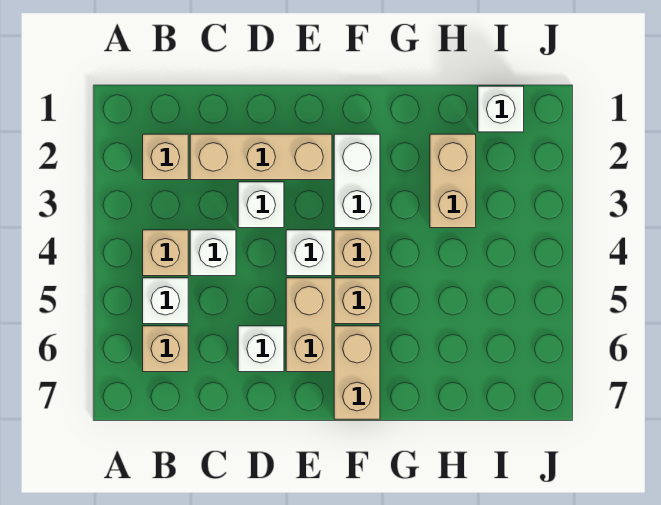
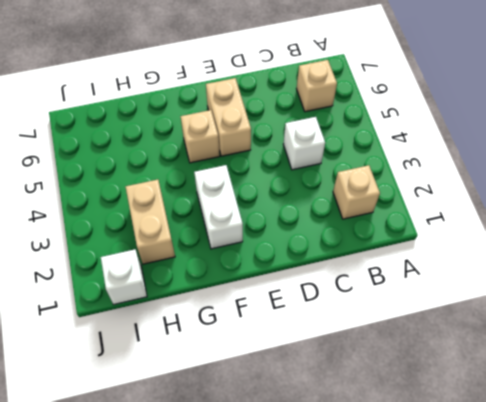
none -> tan 1x1 brick [143,230,188,276]
none -> white 1x1 brick [143,278,188,324]
none -> tan 1x3 brick [190,134,332,180]

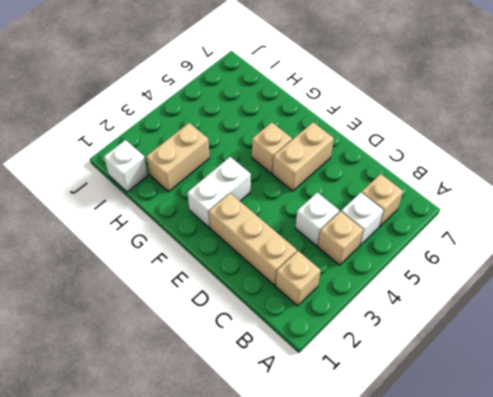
none -> white 1x1 brick [238,182,284,228]
none -> white 1x1 brick [238,326,284,372]
none -> white 1x1 brick [286,230,332,276]

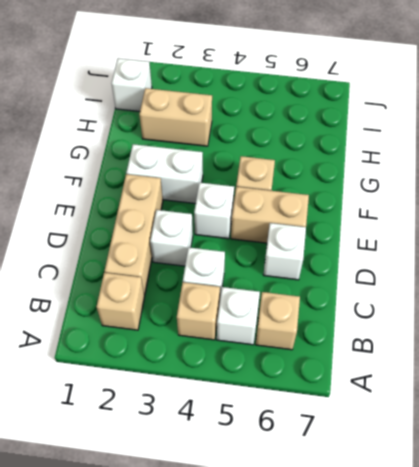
none -> tan 1x1 brick [334,230,380,276]
none -> tan 1x2 brick [334,326,380,419]

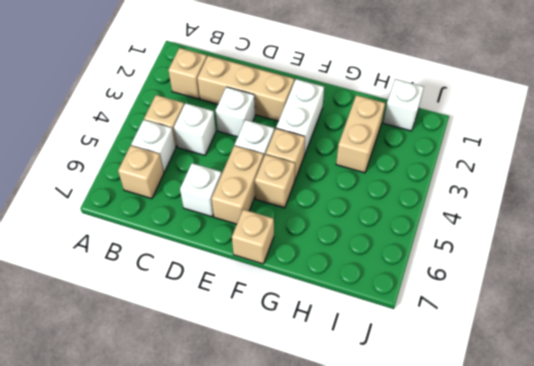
tan 1x1 brick [232,209,274,264] -> tan 1x2 brick [334,326,380,419]

